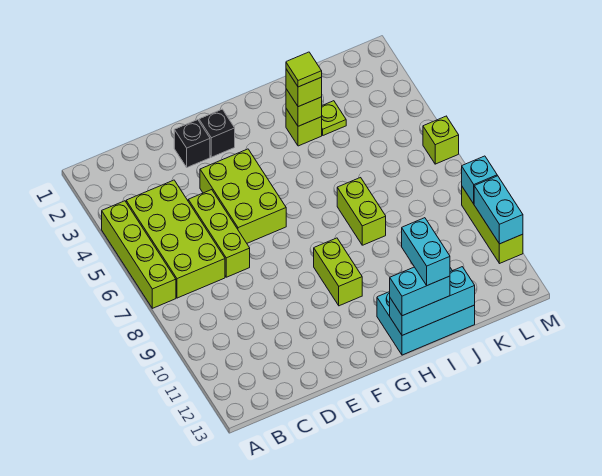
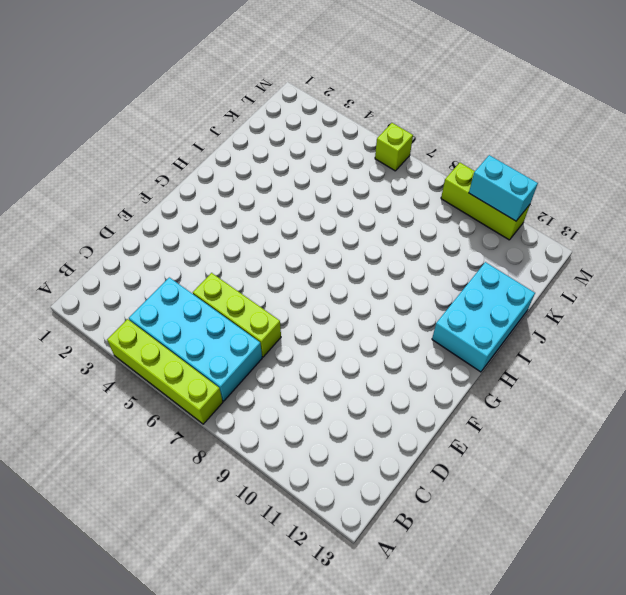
cyan 2x4 brick [129,277,262,401] -> lime 2x4 brick [126,180,225,298]
none -> black 1x1 brick [174,120,210,167]
none -> lime 2x3 brick [200,149,286,243]
none -> black 1x1 brick [199,109,235,157]

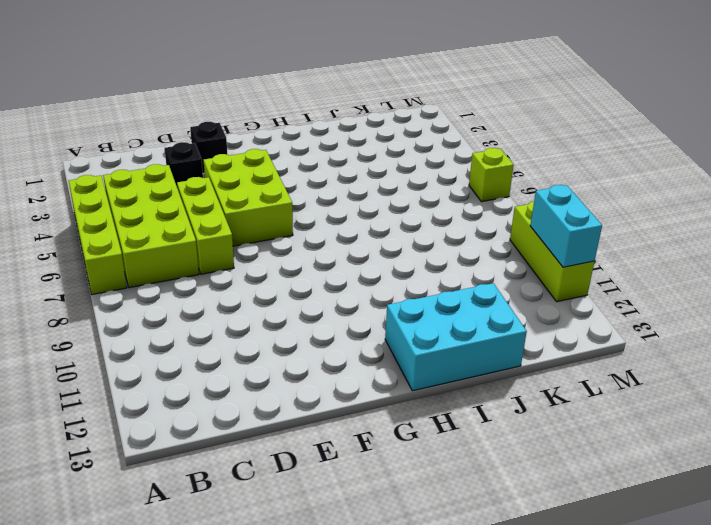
black 1x1 brick [165,142,203,186] -> black 1x1 brick moved to [199,109,235,157]
none -> lime 1x2 brick [314,238,362,306]
none -> lime 1x1 brick [286,109,322,146]
none -> lime 1x2 brick [337,178,386,245]

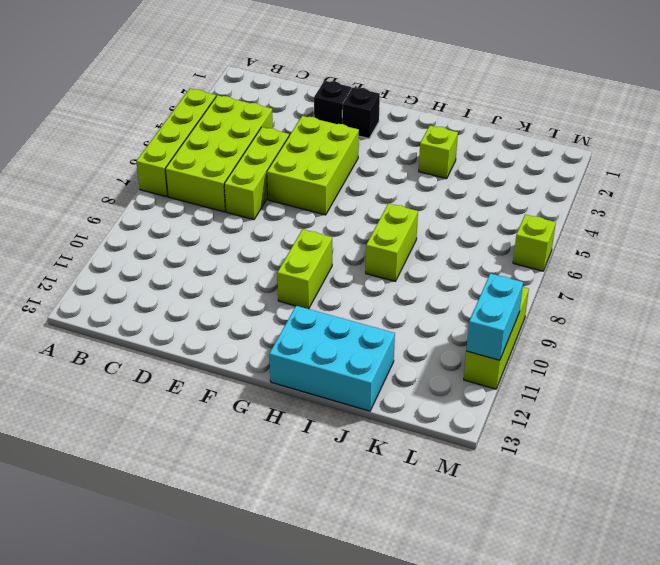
none -> lime 1x1 plate [322,101,346,135]
none -> cyan 1x3 brick [390,267,475,335]
none -> lime 1x1 brick [286,89,322,126]

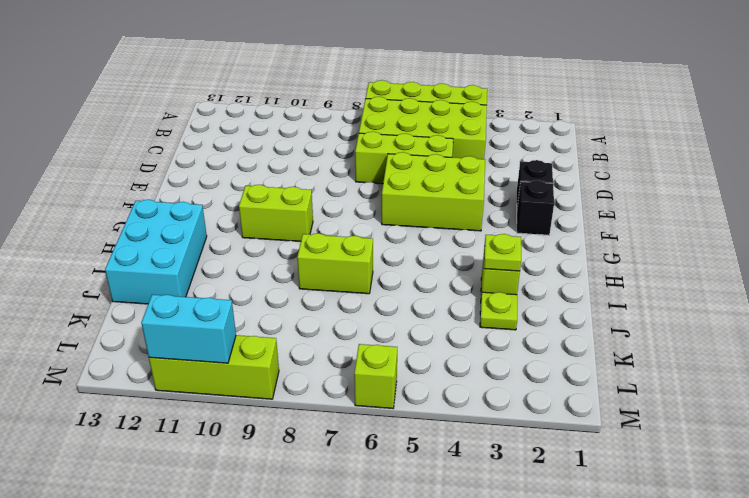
lime 1x1 plate [484,234,521,271] -> lime 1x1 brick [286,89,322,126]
none -> cyan 1x3 brick [390,267,475,335]
none -> cyan 1x1 brick [462,156,497,204]
none -> cyan 1x2 brick [390,267,450,316]

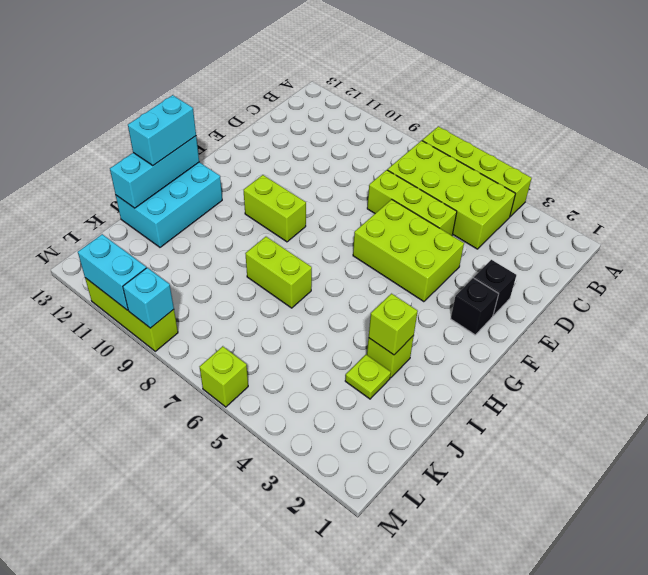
none -> lime 1x1 brick [286,69,322,107]
none -> lime 1x1 tile [286,52,322,87]
none -> cyan 1x2 brick [402,218,450,285]

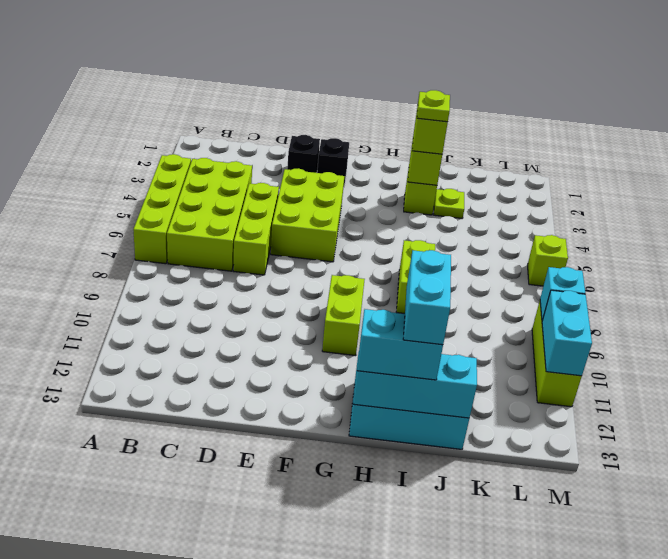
lime 1x1 plate [417,90,450,122] -> lime 1x1 tile [286,52,322,87]

